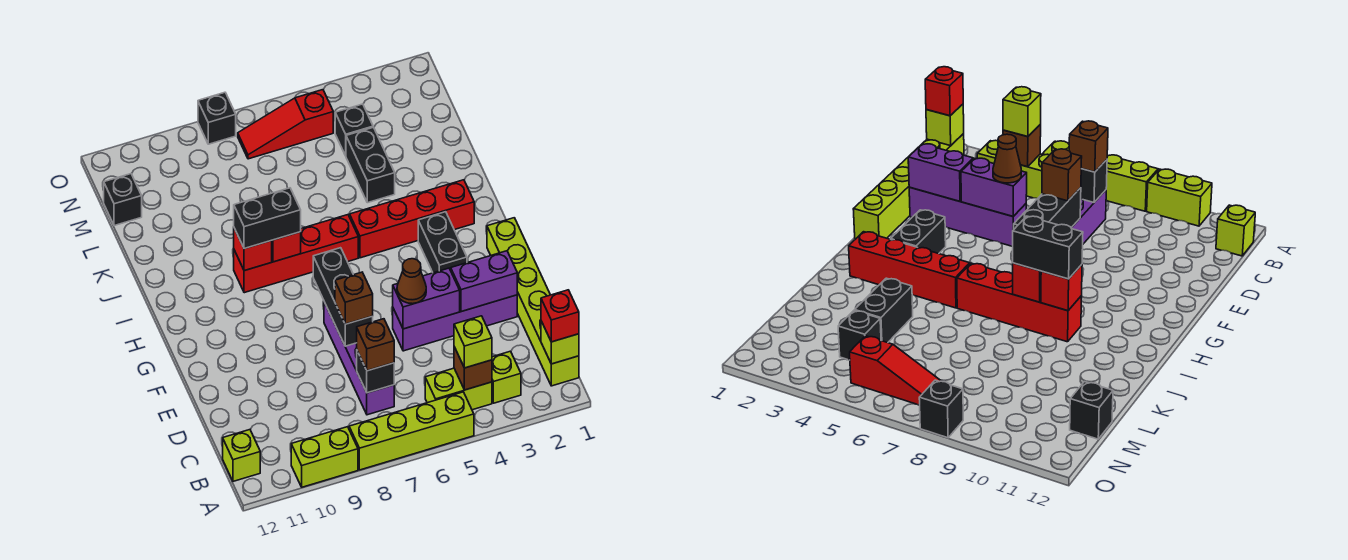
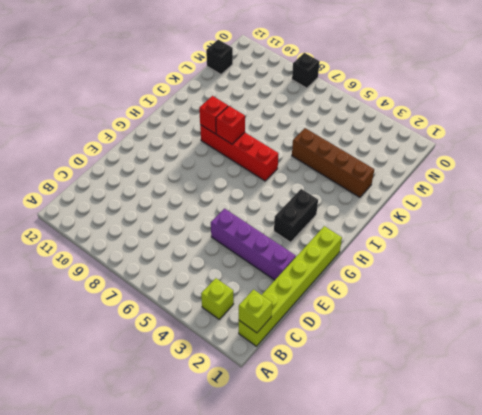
brown 1x4 brick [292,128,374,197] -> black 1x2 brick [346,127,395,203]
none -> lime 1x4 brick [349,392,474,470]
none -> lime 1x2 brick [291,427,358,487]
none -> lime 1x2 brick [425,368,492,410]
none -> lime 1x1 brick [223,430,260,481]

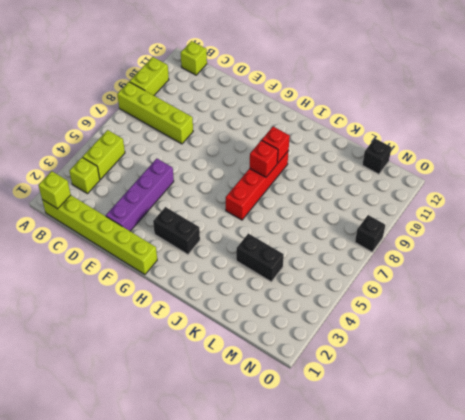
lime 1x4 brick [117,82,193,144] -> lime 1x4 brick turned to [349,392,474,470]
none -> purple 1x4 brick [324,302,394,415]
none -> red 1x4 brick [350,180,474,258]
none -> black 1x1 brick [335,104,373,156]
none -> red 1x3 slope [238,90,333,159]

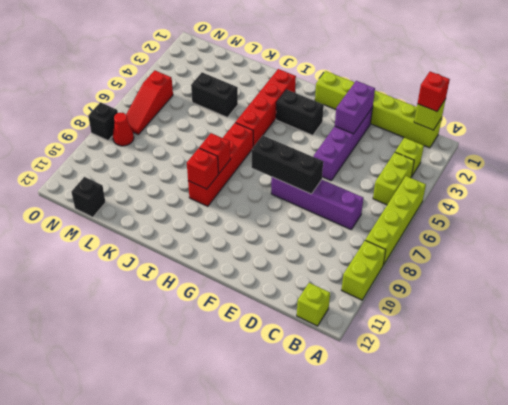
red 1x1 cone [113,113,134,146] -> none
none -> black 1x1 brick [335,104,373,156]
none -> brown 1x1 brick [454,347,492,390]
none -> black 1x1 brick [357,351,394,393]
none -> purple 1x2 brick [393,268,460,329]

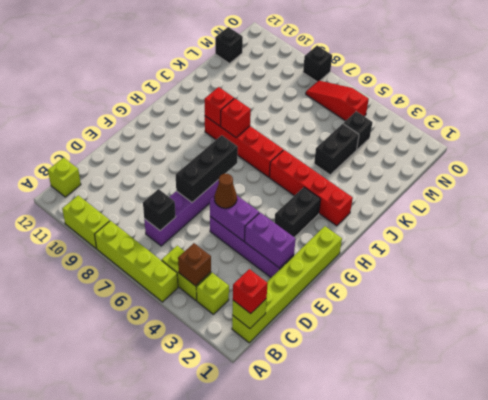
none -> lime 1x1 brick [454,316,492,368]
none -> brown 1x1 brick [357,319,394,371]
none -> brown 1x1 brick [335,272,373,324]
none -> black 1x2 brick [234,188,301,249]

